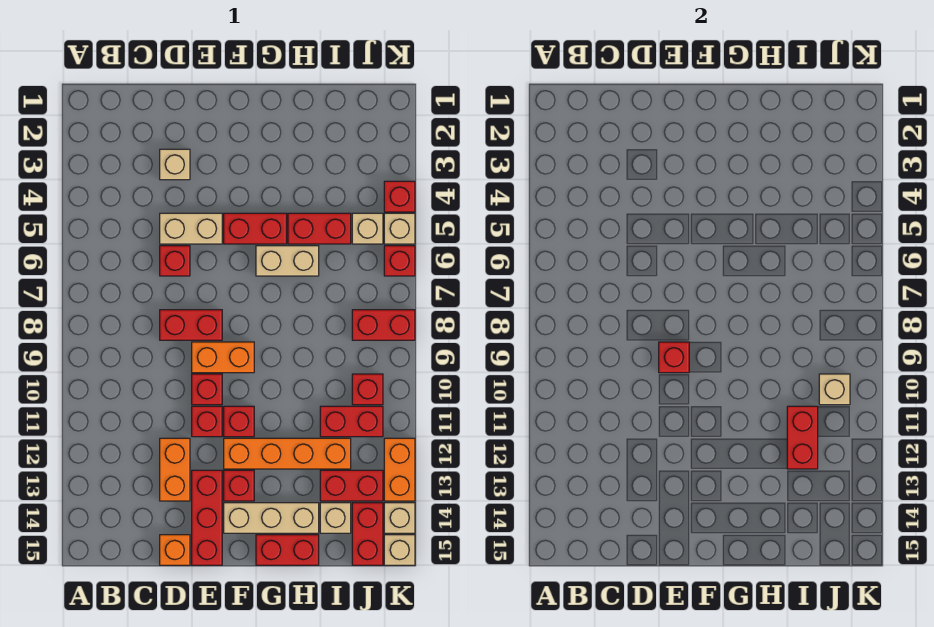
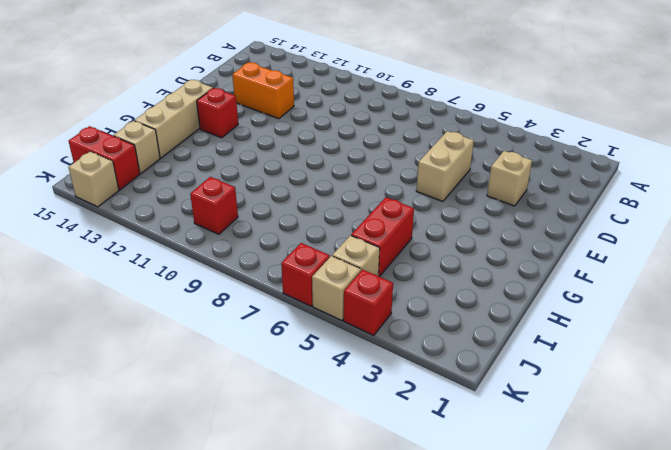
none -> red 1x1 brick [160,246,190,276]
none -> red 1x2 brick [160,310,222,340]
none -> orange 1x1 brick [160,535,190,565]
none -> orange 1x2 brick [192,342,254,373]

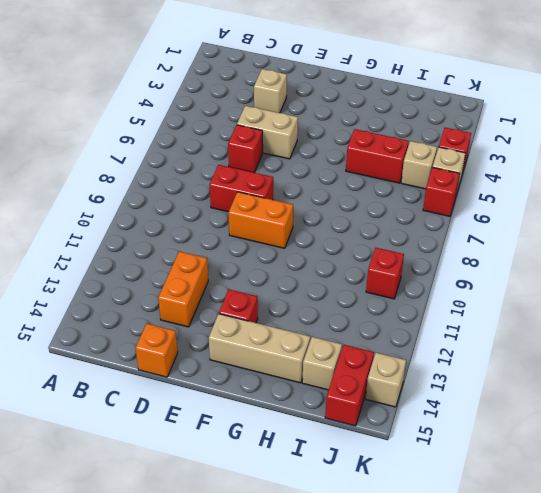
none -> red 1x1 brick [192,374,222,405]
none -> red 1x1 brick [192,406,222,437]
none -> red 1x3 brick [192,470,222,565]
none -> red 1x2 brick [224,213,287,244]

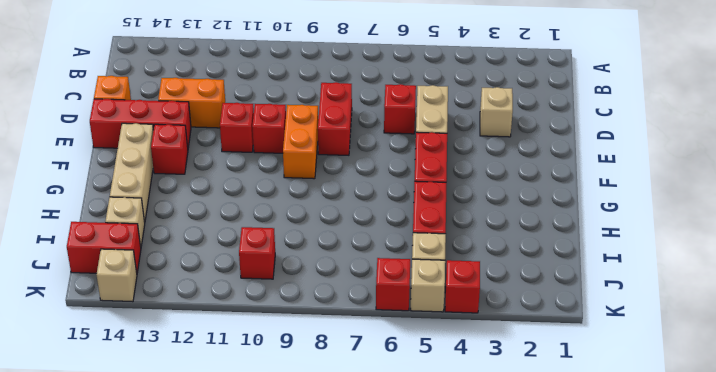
none -> red 1x1 brick [224,406,254,437]
none -> orange 1x4 brick [224,438,351,469]
none -> tan 1x2 brick [256,246,319,276]
none -> red 1x2 brick [256,535,319,565]

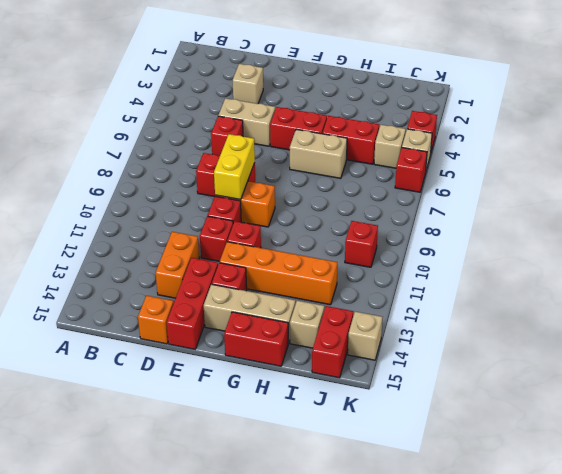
yellow 1x2 brick [214,134,255,200] -> red 1x1 brick [659,342,689,373]
none -> red 1x2 brick [320,406,383,437]
none -> red 1x2 brick [320,470,383,501]
none -> red 1x2 brick [352,310,415,340]
none -> orange 1x2 brick [384,438,415,501]

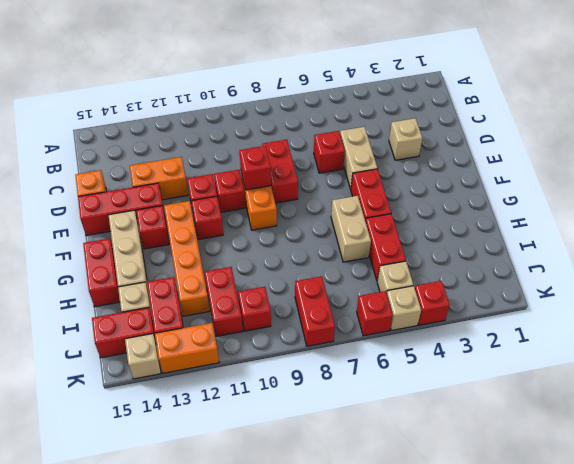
none -> tan 1x1 brick [384,535,415,565]
none -> red 1x2 brick [787,406,818,469]
none -> tan 1x1 brick [819,374,850,405]

